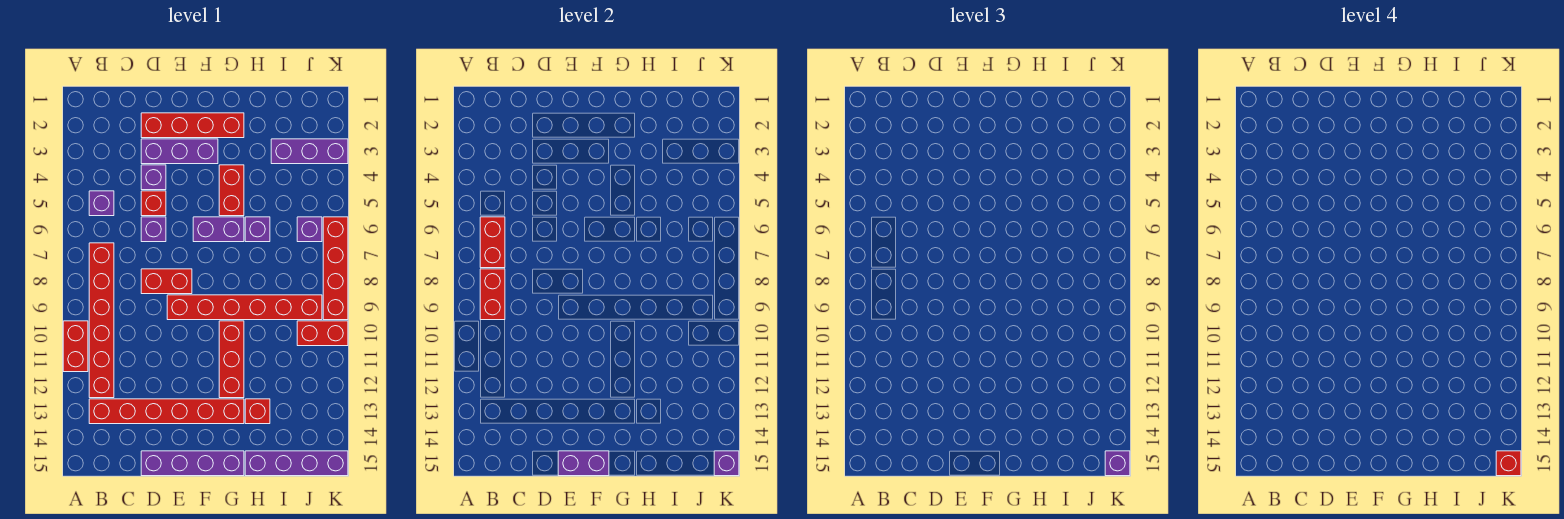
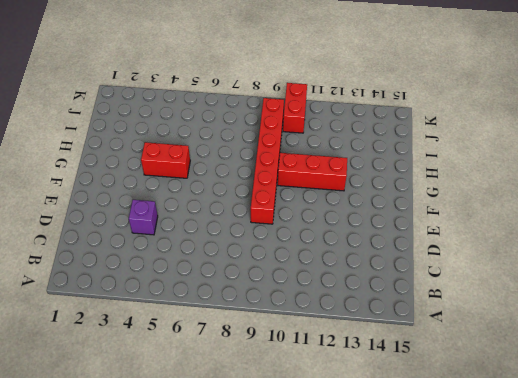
none -> red 1x2 brick [63,321,88,372]
none -> purple 1x1 brick [89,191,114,216]
none -> red 1x6 brick [89,243,114,398]

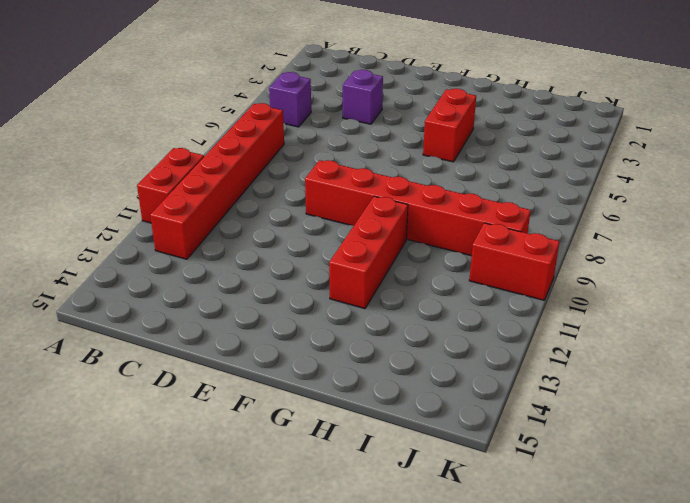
none -> red 1x6 brick [89,399,244,424]
none -> red 1x4 brick [141,113,244,138]
none -> purple 1x3 brick [141,139,218,164]

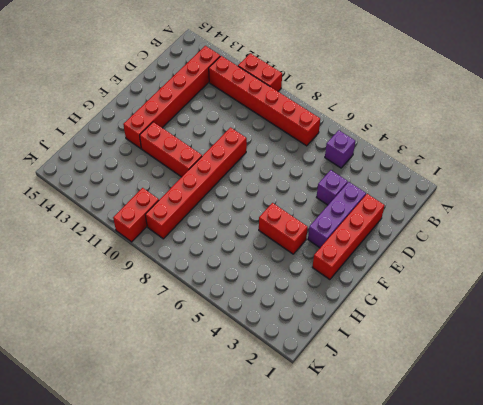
none -> red 1x1 brick [141,191,166,216]
none -> purple 1x1 brick [141,217,166,242]
none -> red 1x2 brick [141,269,192,294]

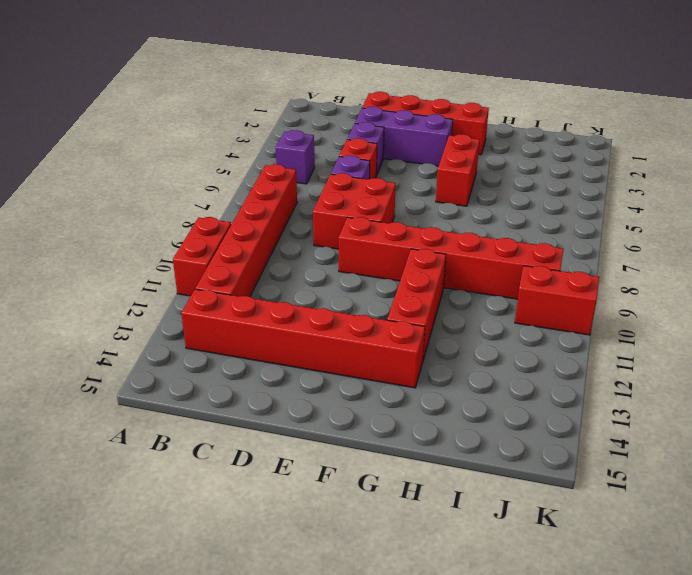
red 2x2 brick [313,173,396,249] -> red 1x2 brick [141,269,192,294]
none -> purple 1x4 brick [141,451,244,476]
none -> purple 1x2 brick [193,217,244,242]
none -> purple 1x1 brick [245,217,270,242]

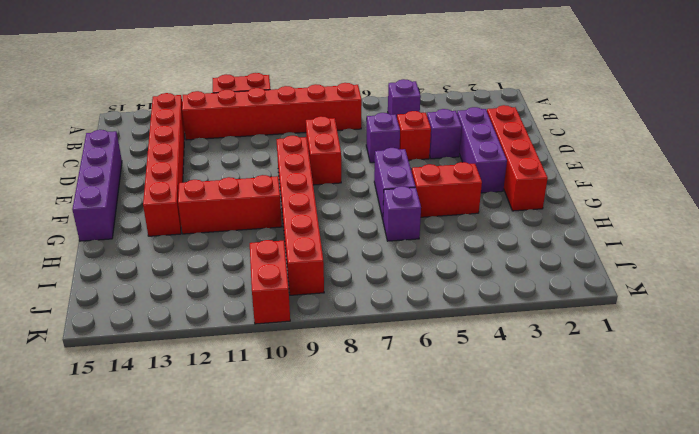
none -> red 1x1 brick [245,399,270,424]
none -> purple 1x4 brick [245,451,348,476]
none -> purple 1x3 brick [271,139,348,164]

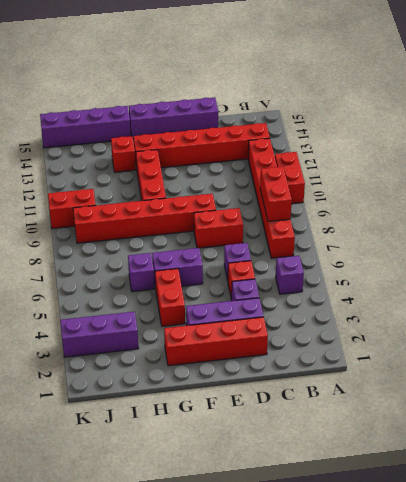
none -> purple 1x1 brick [297,217,322,242]
none -> red 1x4 brick [323,217,348,320]
none -> red 1x2 brick [480,217,505,268]

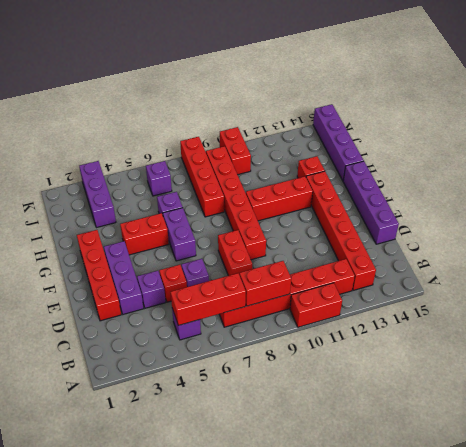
red 1x3 brick [171,273,246,325] -> red 1x2 brick [480,217,505,268]
red 1x4 brick [180,137,224,217] -> red 1x4 brick turned to [323,217,348,320]
none -> purple 1x2 brick [558,451,609,476]
none -> purple 1x1 brick [714,451,739,476]
none -> purple 1x1 brick [1105,451,1130,476]

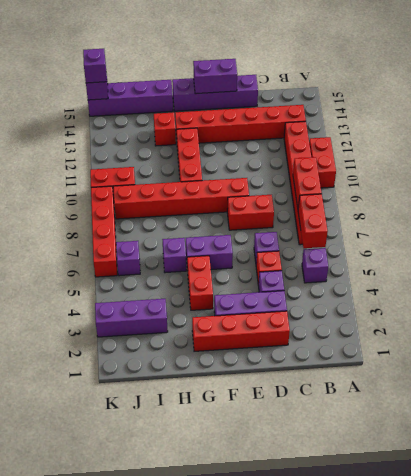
none -> red 1x1 brick [1496,451,1521,476]

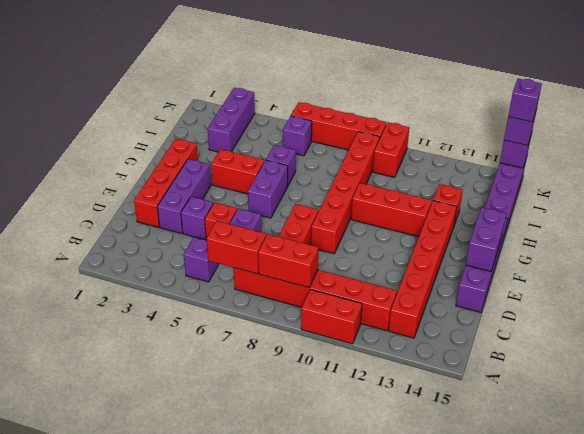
purple 1x1 brick [508,79,542,122] -> red 1x1 brick [1496,451,1521,476]

